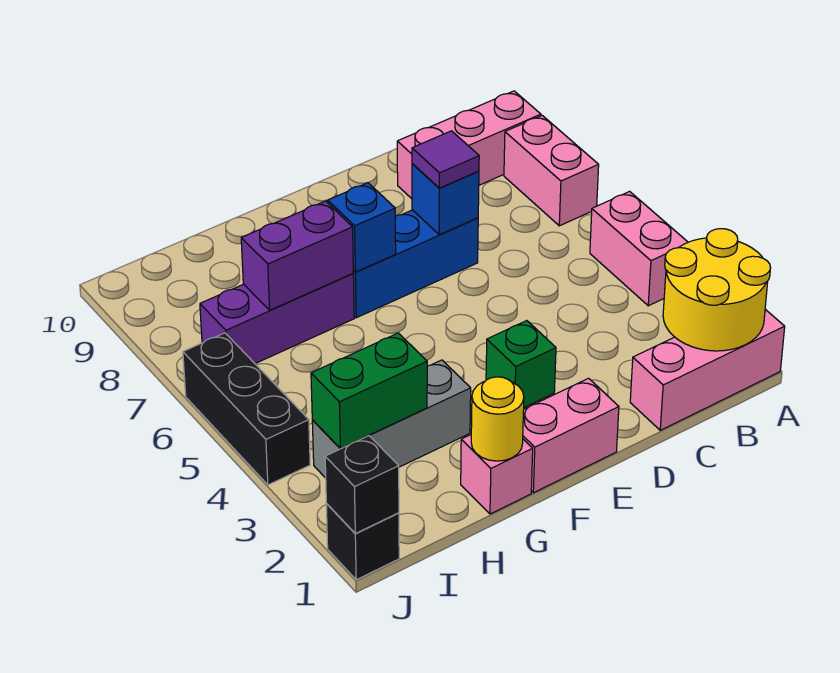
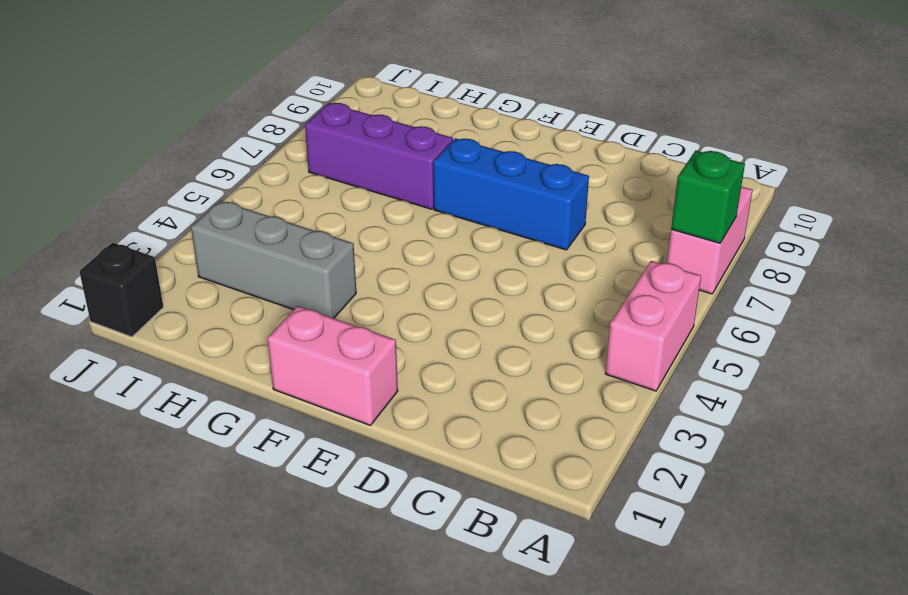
green 1x1 brick [671,151,745,243] -> green 1x1 brick moved to [486,321,556,407]
none -> pink 1x3 brick [630,309,785,430]
none -> pink 1x3 brick [397,91,541,199]
none -> pink 1x1 brick [461,435,533,514]

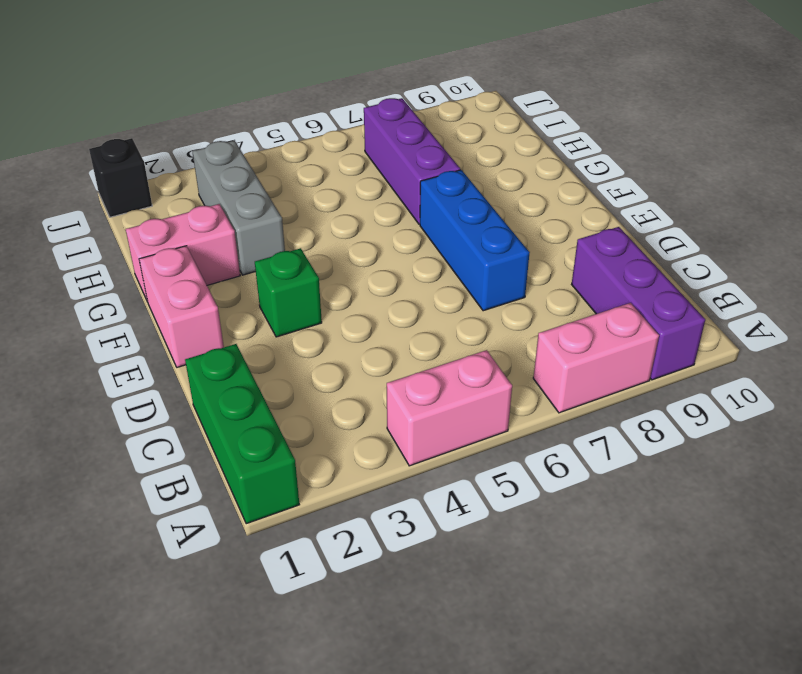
green 1x3 brick [185,344,299,524] -> pink 1x3 brick [630,309,785,430]
purple 1x3 brick [572,227,705,380] -> pink 1x3 brick [397,91,541,199]
pink 1x2 brick [126,204,240,302] -> pink 1x1 brick [461,435,533,514]
none -> black 1x3 brick [183,333,310,485]
none -> yellow 2x2 round brick [663,229,771,351]
none -> blue 1x1 brick [412,164,479,235]

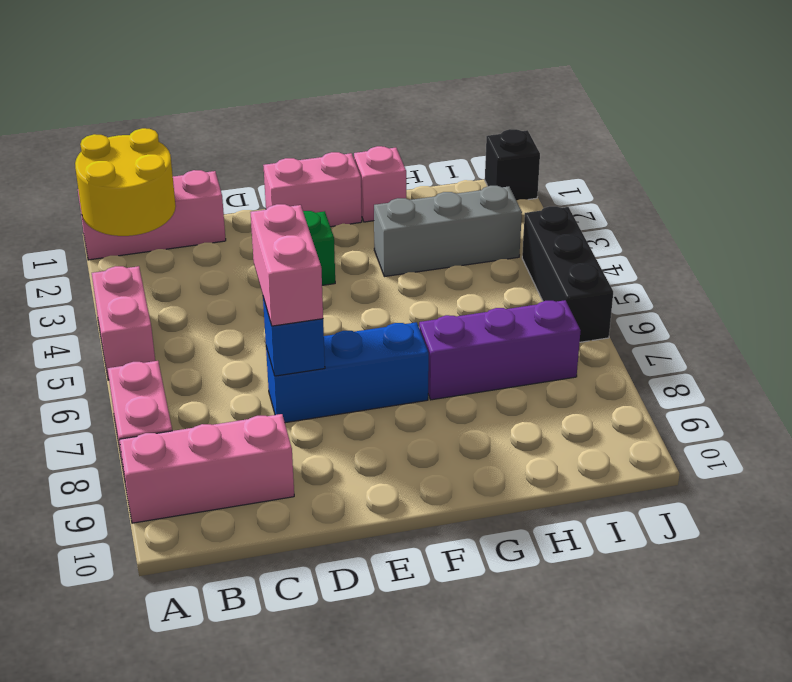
pink 1x2 brick [250,204,323,326] -> purple 1x1 tile [412,131,479,188]
none -> blue 1x1 brick [328,183,396,272]
none -> yellow 1x1 round brick [471,377,524,461]
none -> purple 1x2 brick [241,201,353,310]

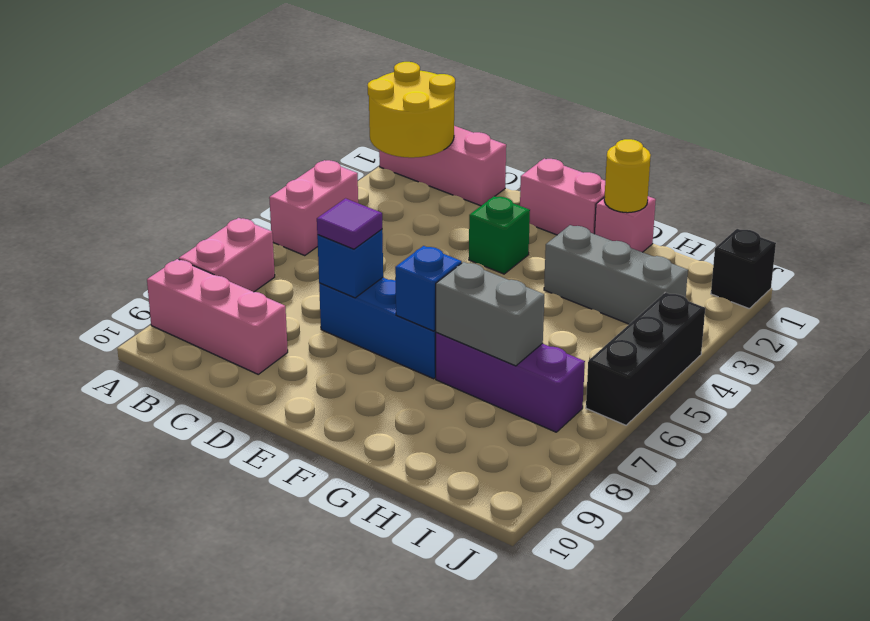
grey 1x2 brick [436,262,544,366] -> purple 1x2 brick [241,201,353,310]
none -> green 1x2 brick [311,333,427,449]
none -> black 1x1 brick [325,436,399,534]

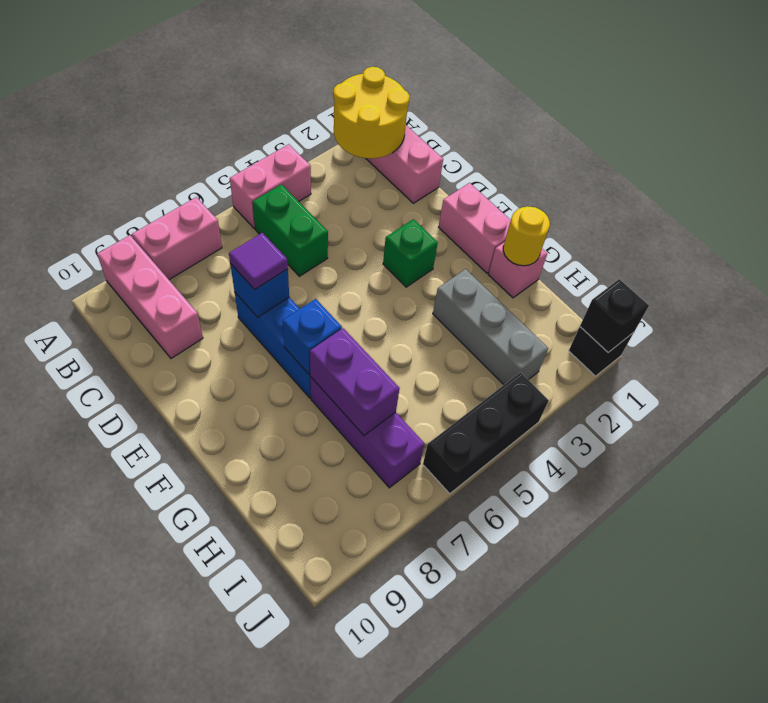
green 1x2 brick [252,184,328,276] -> green 1x2 brick moved to [311,333,427,449]

